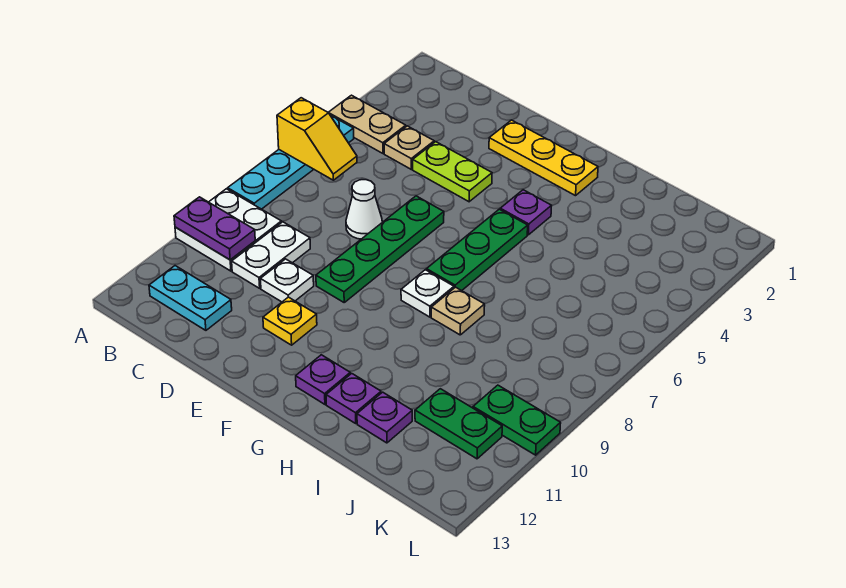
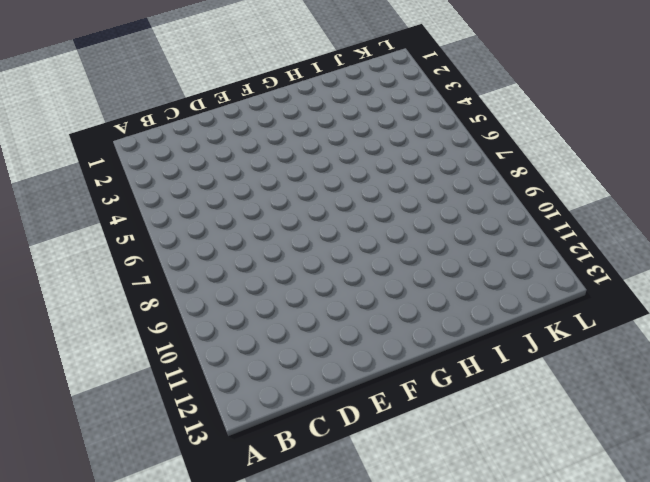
none -> tan 1x2 plate [328,95,406,153]
none -> cyan 1x4 plate [228,115,354,209]
none -> white 2x2 plate [175,189,281,271]

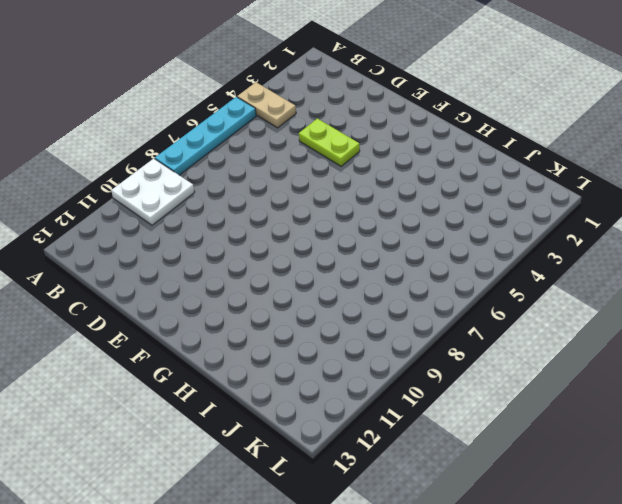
none -> cyan 1x2 plate [149,266,232,330]
none -> tan 1x1 plate [384,126,434,169]
none -> white 1x2 plate [232,222,310,288]

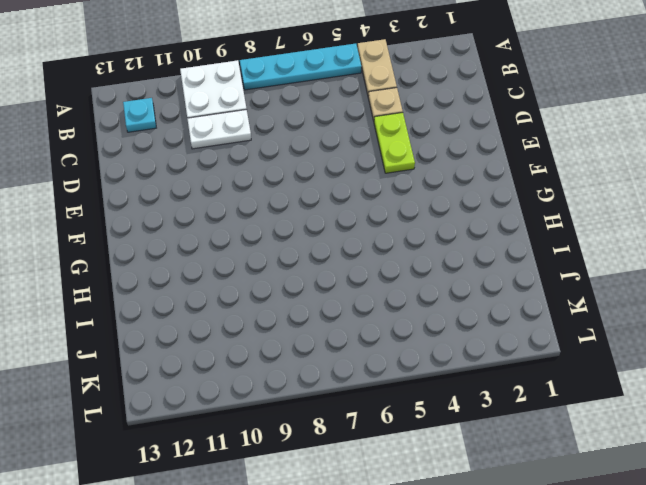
cyan 1x1 plate [123,98,156,132] -> cyan 1x2 plate [149,266,232,330]
none -> white 1x1 cone [346,180,382,239]
none -> white 1x1 plate [260,259,314,302]
none -> yellow 1x3 plate [489,120,598,196]

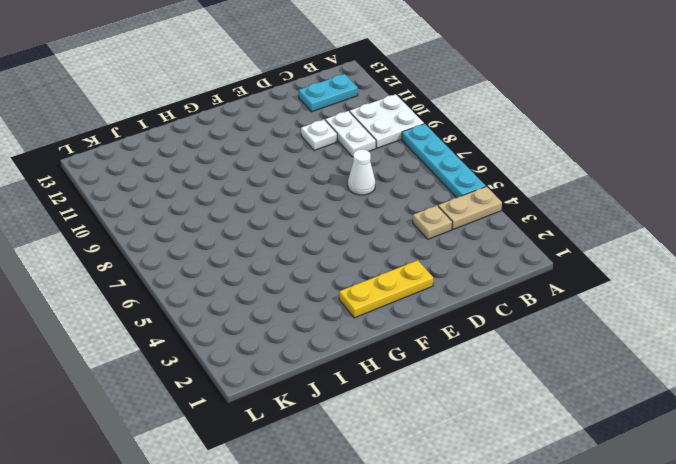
none -> lime 1x2 plate [413,142,492,202]
none -> green 1x4 plate [316,196,444,302]
none -> yellow 1x1 plate [263,297,317,345]

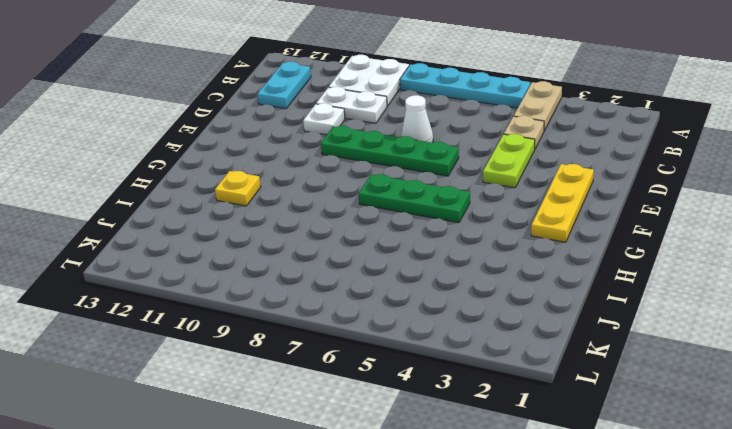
yellow 1x1 plate [215,171,261,206] -> yellow 1x1 plate moved to [263,297,317,345]
none -> purple 1x1 plate [500,190,552,235]
none -> white 1x1 plate [401,270,454,317]
none -> purple 1x1 plate [296,355,350,404]

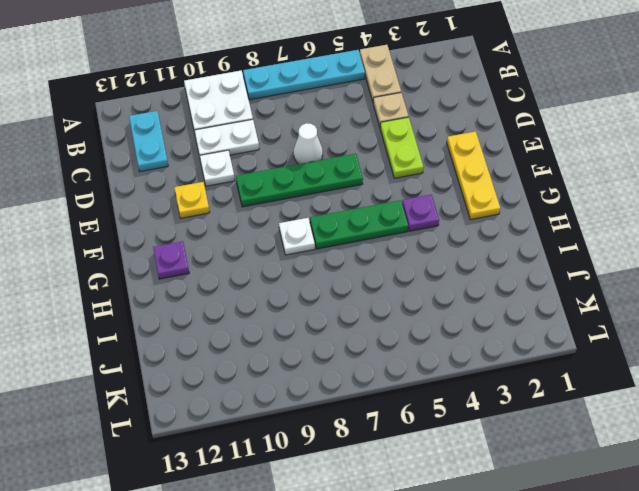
none -> tan 1x1 plate [431,287,485,335]
none -> purple 1x1 plate [326,373,381,423]
none -> purple 1x1 plate [357,392,412,443]

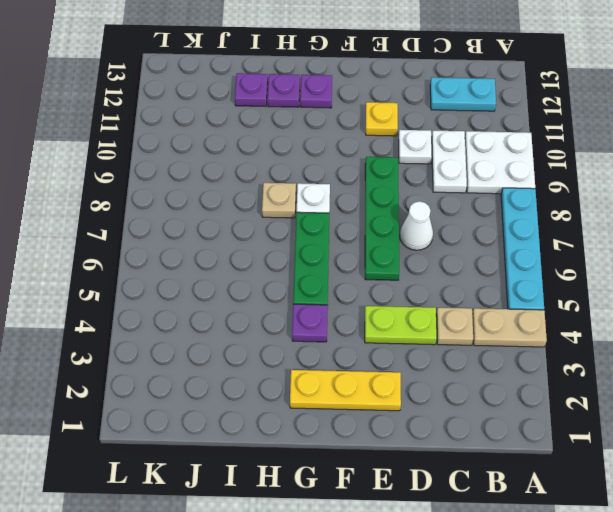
none -> green 1x2 plate [415,389,502,459]
none -> green 1x2 plate [473,385,561,455]
none -> yellow 1x2 slope [277,98,357,180]

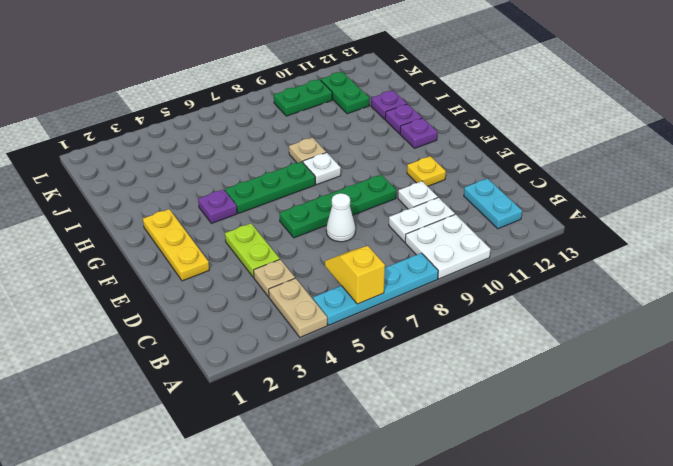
green 1x2 plate [274,79,332,116] -> green 1x2 plate turned to [473,385,561,455]
none -> purple 1x2 plate [174,197,255,260]

